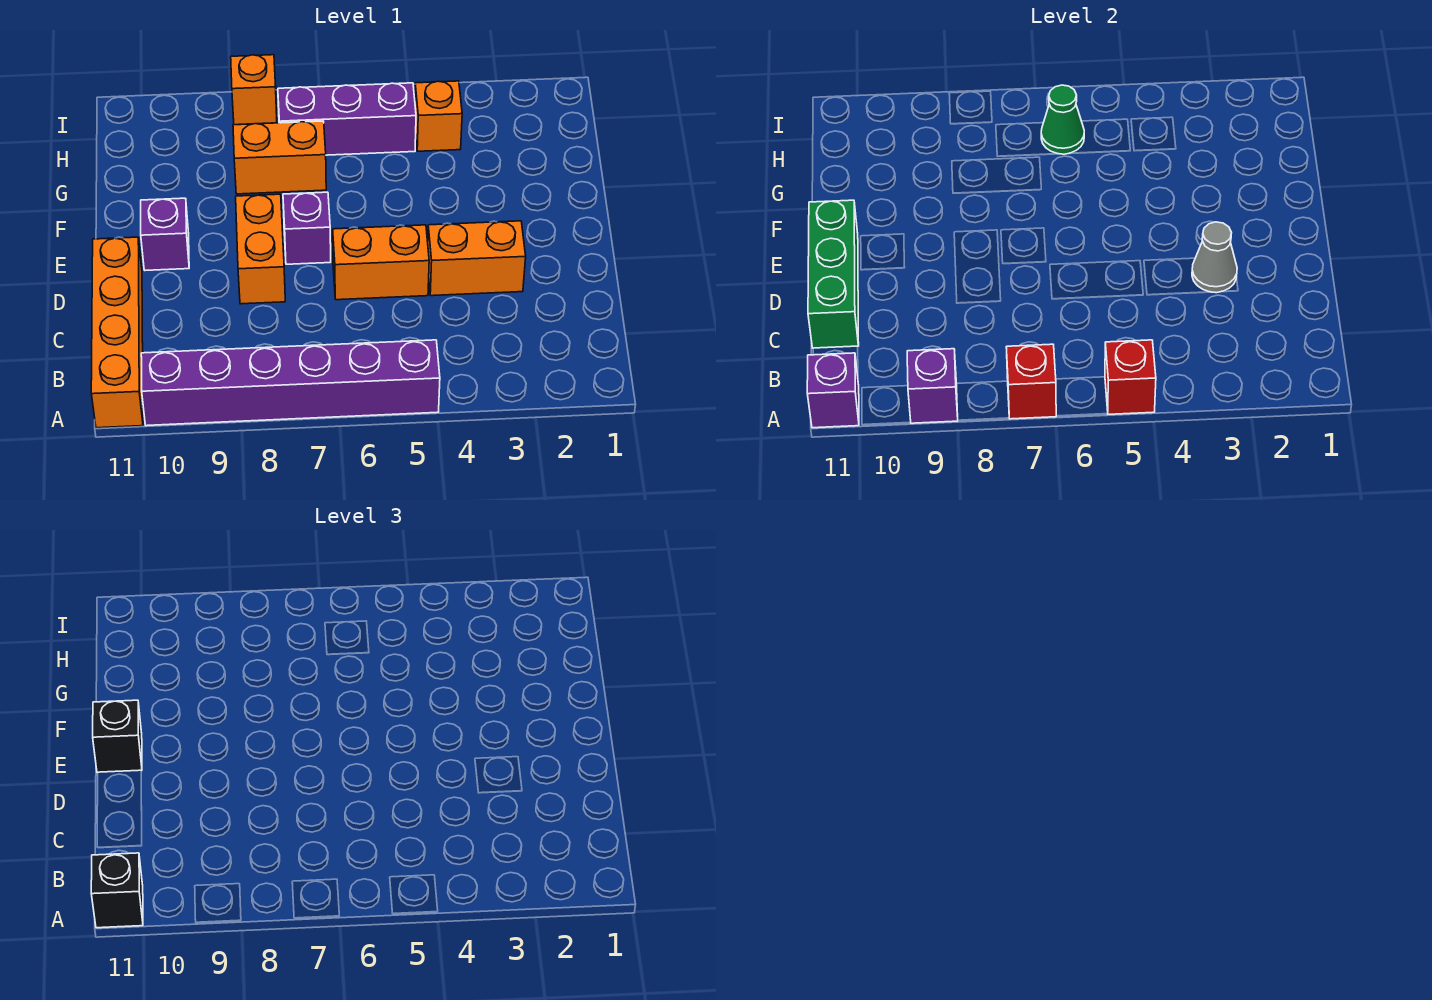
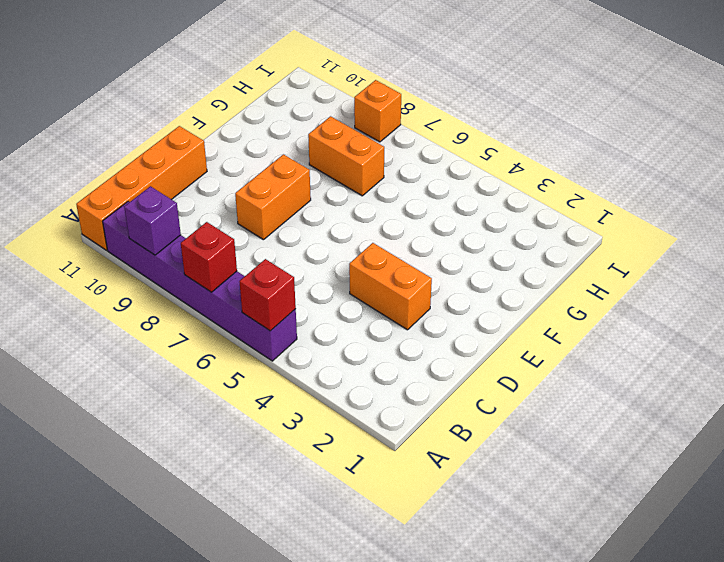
none -> orange 1x2 brick [333,225,429,300]
none -> purple 1x1 brick [283,192,331,264]
none -> purple 1x1 brick [141,198,189,270]

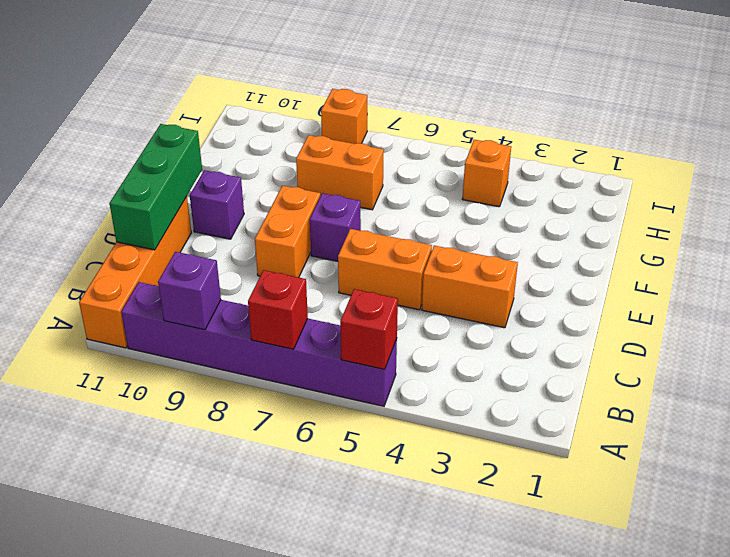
none -> purple 1x3 brick [278,83,416,155]
none -> purple 1x1 brick [807,353,859,428]
none -> grey 1x1 cone [1192,222,1237,293]

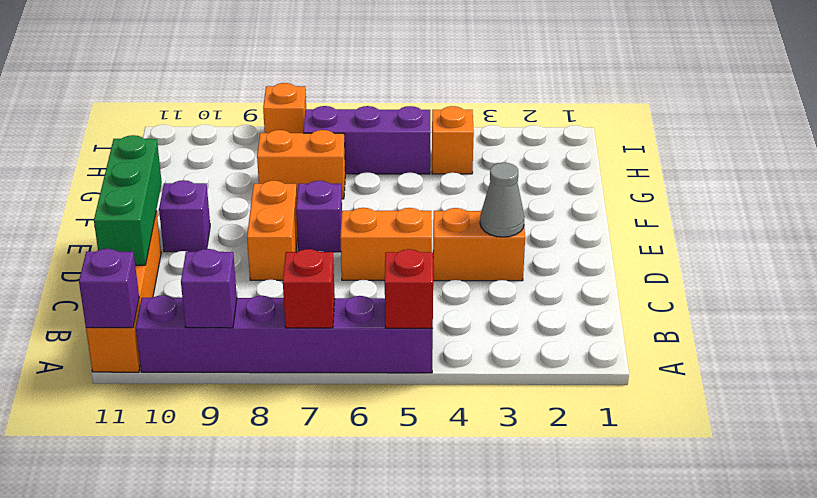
none -> green 1x1 cone [1041,85,1084,154]
none -> black 1x1 brick [91,853,143,928]
none -> black 1x1 brick [93,700,142,773]

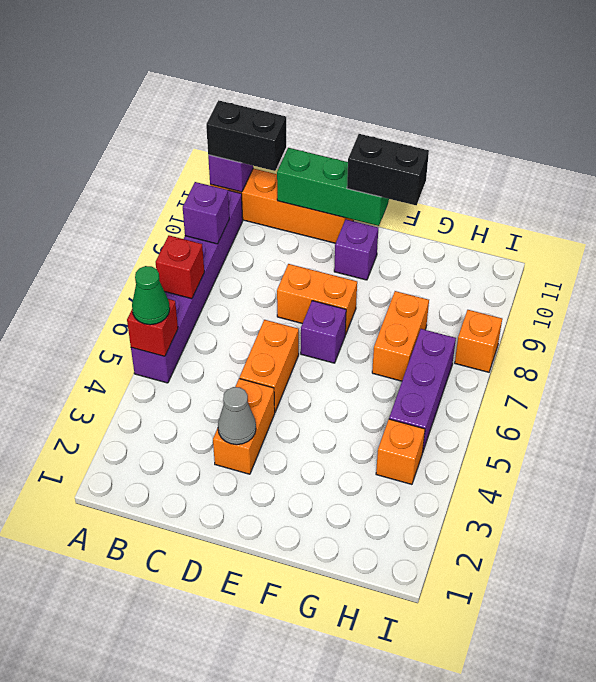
green 1x1 cone [132,266,170,325] -> green 1x1 cone moved to [1041,85,1084,154]
black 1x2 brick [206,100,286,171] -> black 1x1 brick [91,853,143,928]
black 1x2 brick [347,134,429,205] -> black 1x1 brick [93,700,142,773]

